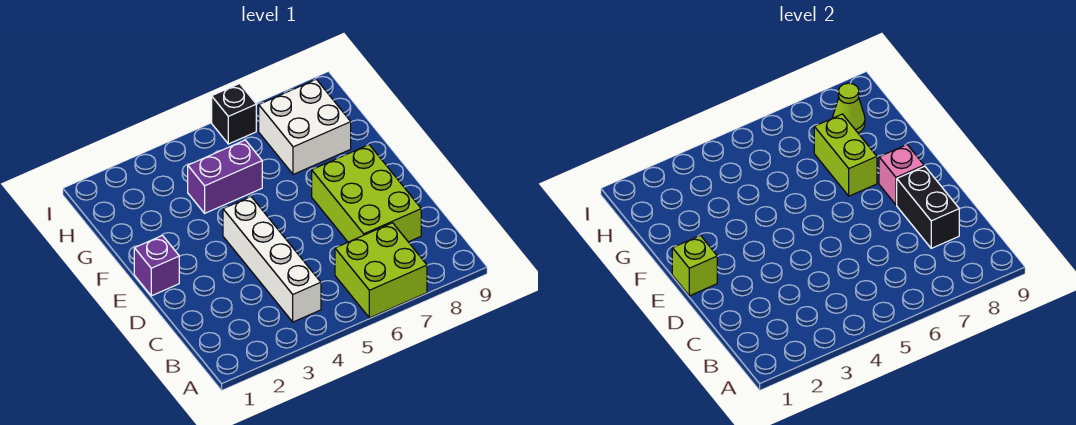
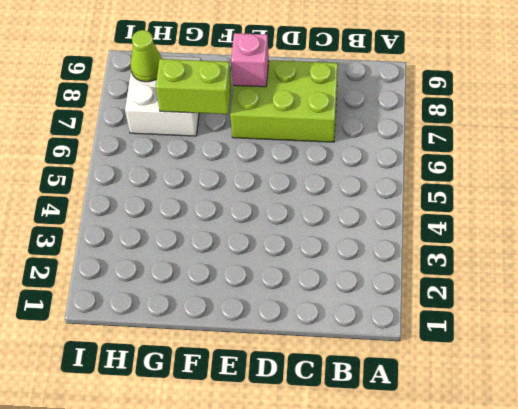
none -> lime 2x2 brick [335,223,427,318]
none -> white 1x4 brick [223,197,321,322]
none -> purple 1x1 brick [134,236,179,296]

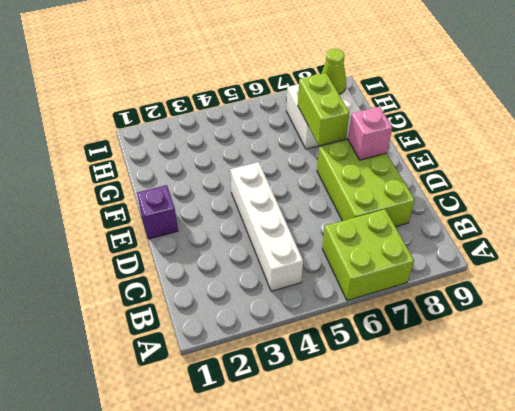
none -> purple 1x2 brick [188,140,262,213]
none -> black 1x1 brick [212,84,256,144]
none -> black 1x2 brick [897,166,959,248]

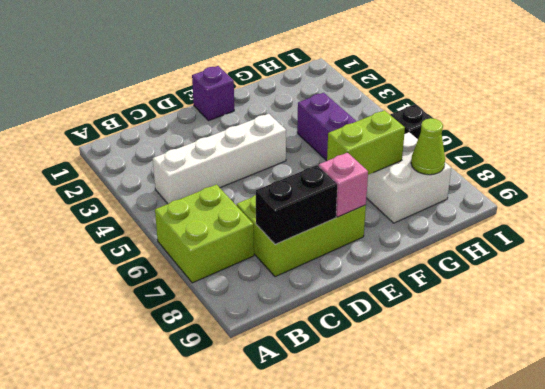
none -> lime 1x1 brick [672,236,717,296]

